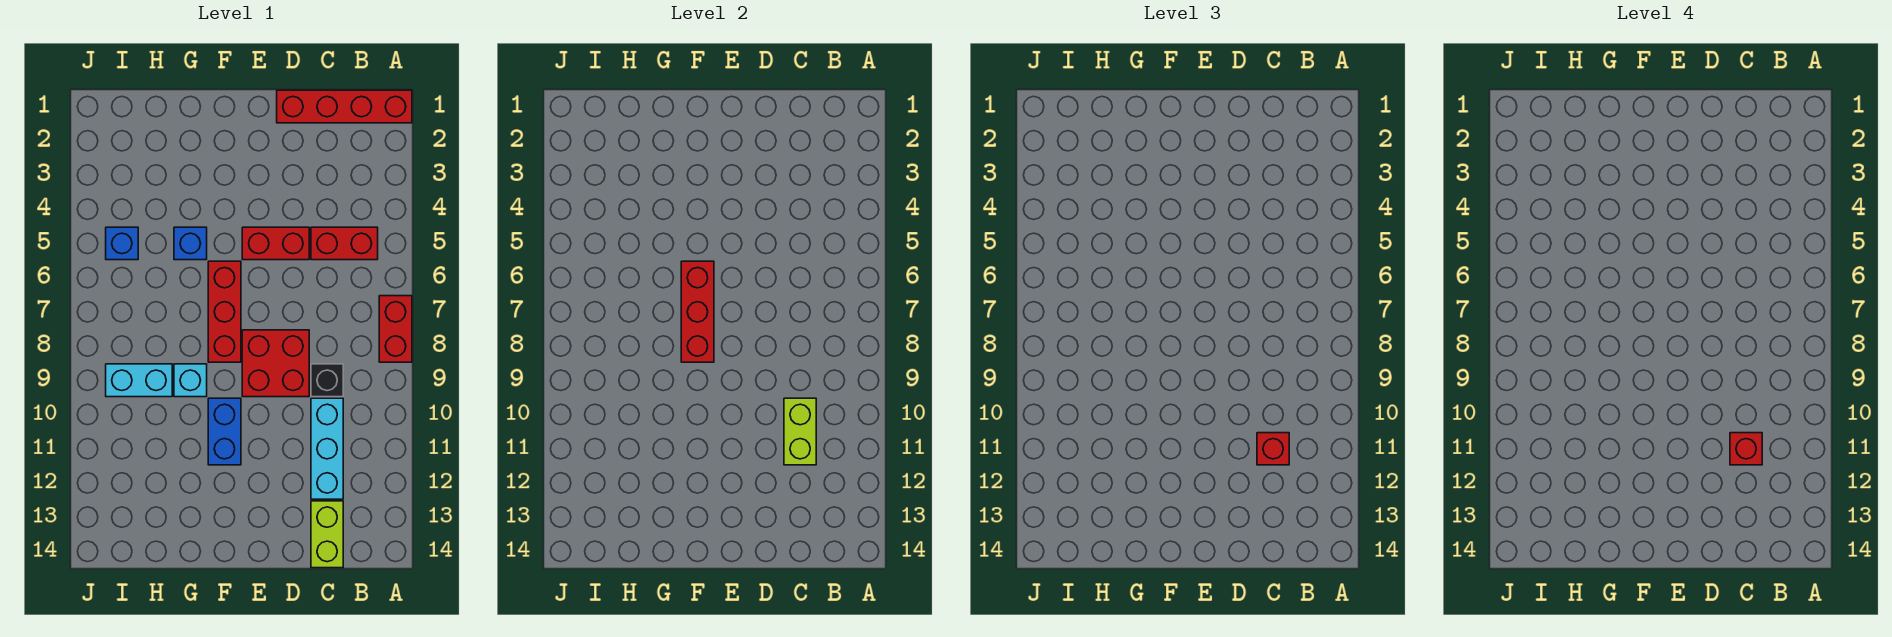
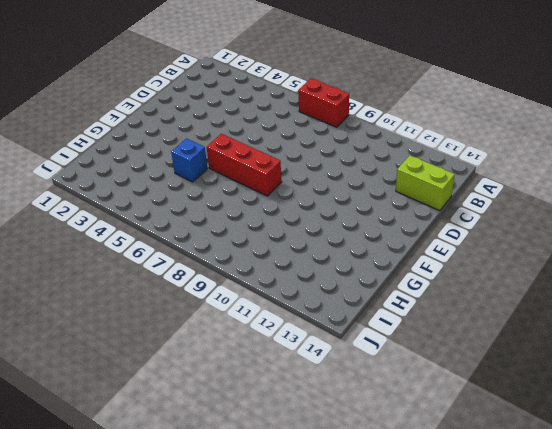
none -> red 1x4 brick [277,90,412,123]
none -> red 1x2 brick [311,227,378,260]
none -> black 1x1 brick [311,364,343,397]

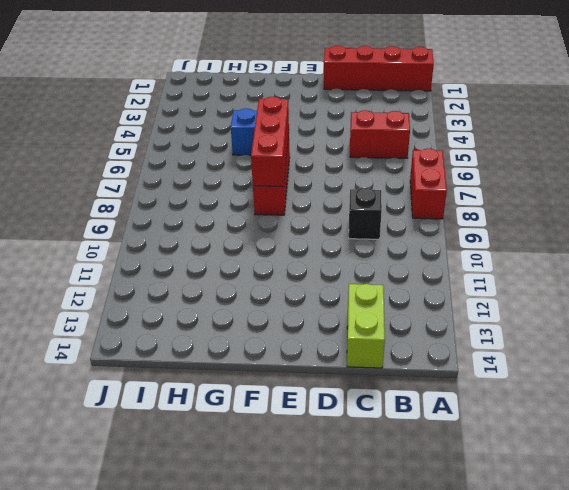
none -> cyan 1x3 brick [311,398,343,499]
none -> red 1x2 brick [242,227,309,260]
none -> red 2x2 brick [242,330,309,397]

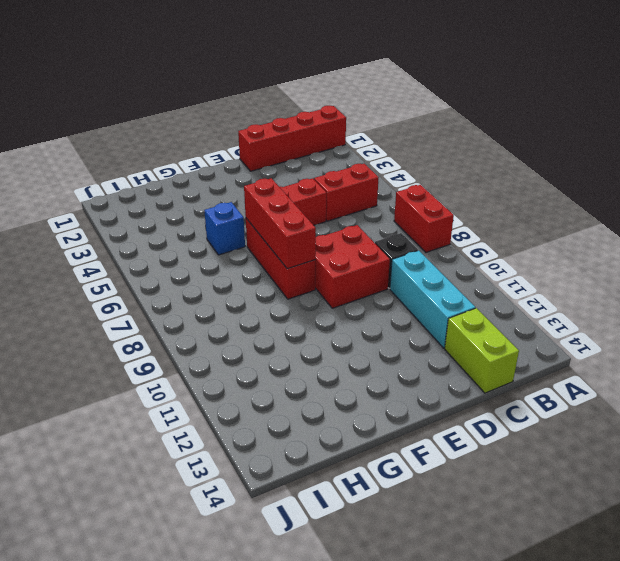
none -> blue 1x2 brick [208,398,241,465]
none -> cyan 1x1 brick [174,364,207,397]
none -> cyan 1x2 brick [106,364,172,397]

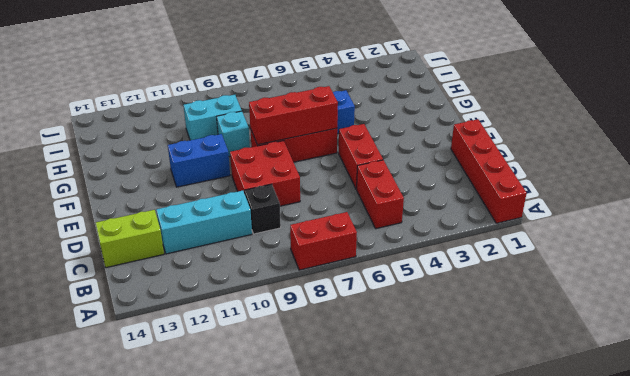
cyan 1x2 brick [184,95,242,140] -> cyan 1x2 brick turned to [106,364,172,397]
none -> blue 1x1 brick [106,227,138,260]
none -> lime 1x2 brick [784,398,816,465]
none -> red 1x1 brick [1257,433,1289,465]

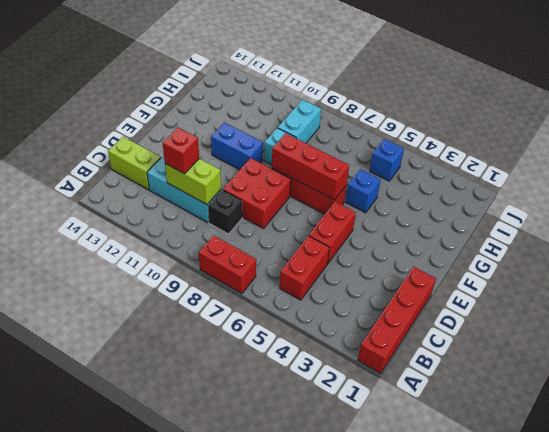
none -> red 1x1 brick [1730,433,1762,465]

